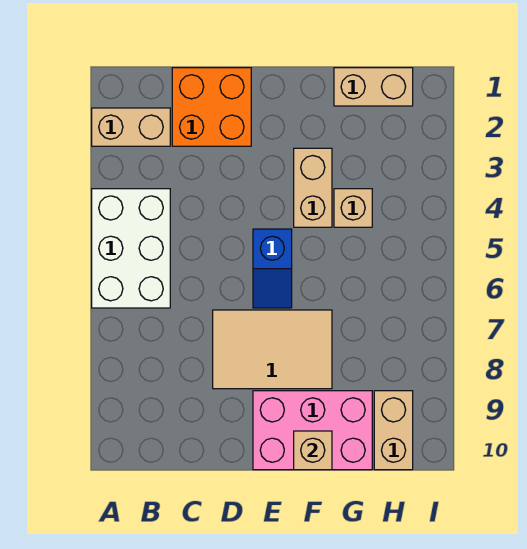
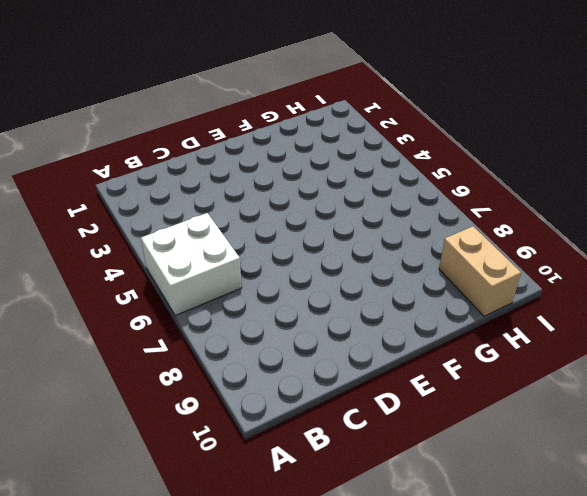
white 2x2 brick [141,213,242,316] -> white 2x3 brick [92,189,170,308]
none -> tan 1x2 brick [92,108,170,146]
none -> orange 2x2 brick [172,68,251,146]

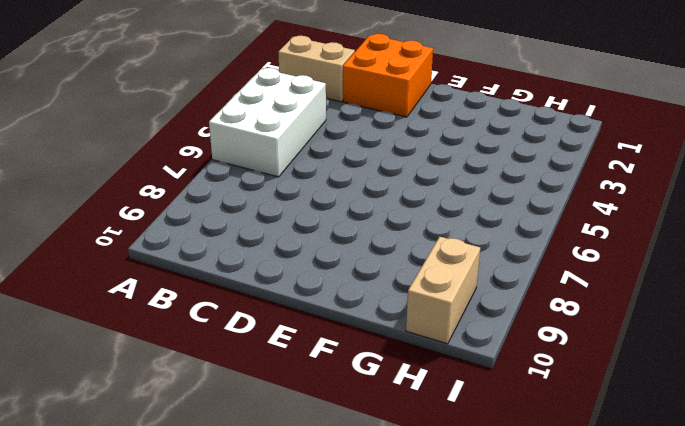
none -> tan 2x3 tile [213,310,332,389]
none -> blue 1x2 slope [253,229,292,308]

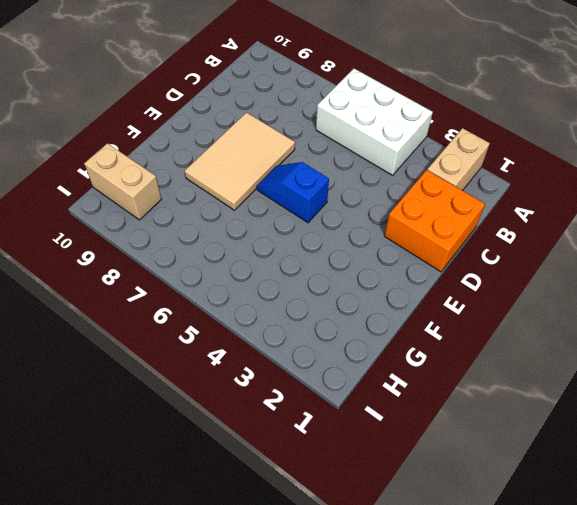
none -> pink 2x3 brick [253,391,372,470]
none -> tan 1x2 brick [294,148,332,227]

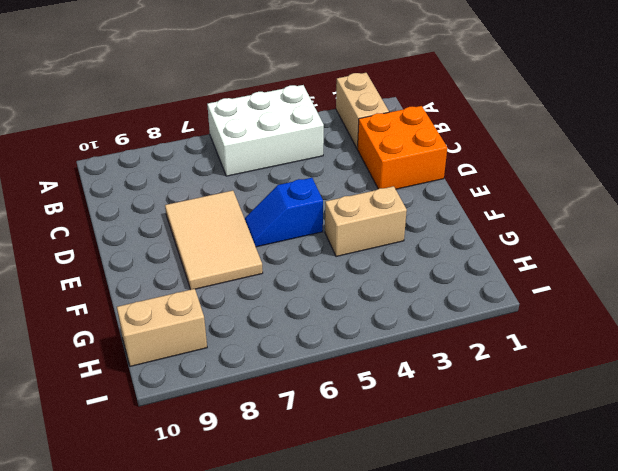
none -> pink 2x3 brick [253,391,372,470]
none -> tan 1x2 brick [334,68,413,106]

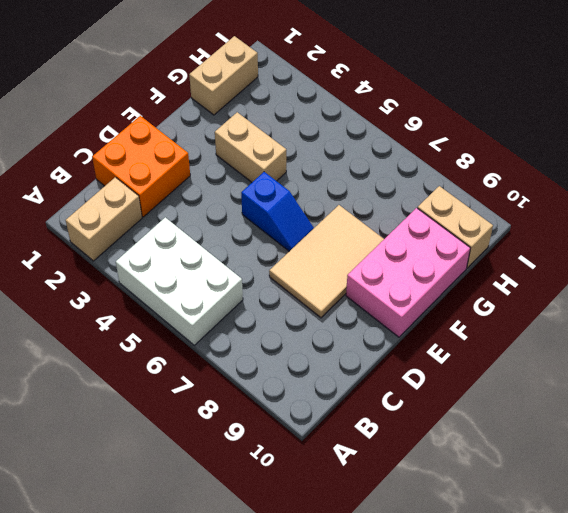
none -> tan 1x1 brick [334,189,372,227]
none -> tan 1x1 brick [294,431,332,470]

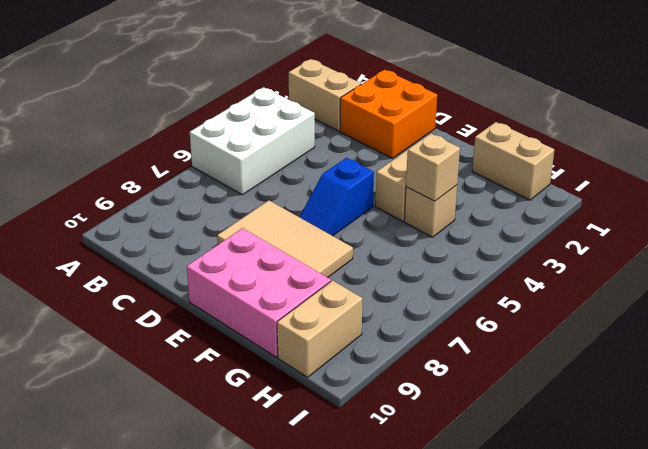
tan 1x1 brick [406,133,460,201] -> tan 1x1 brick moved to [294,431,332,470]

